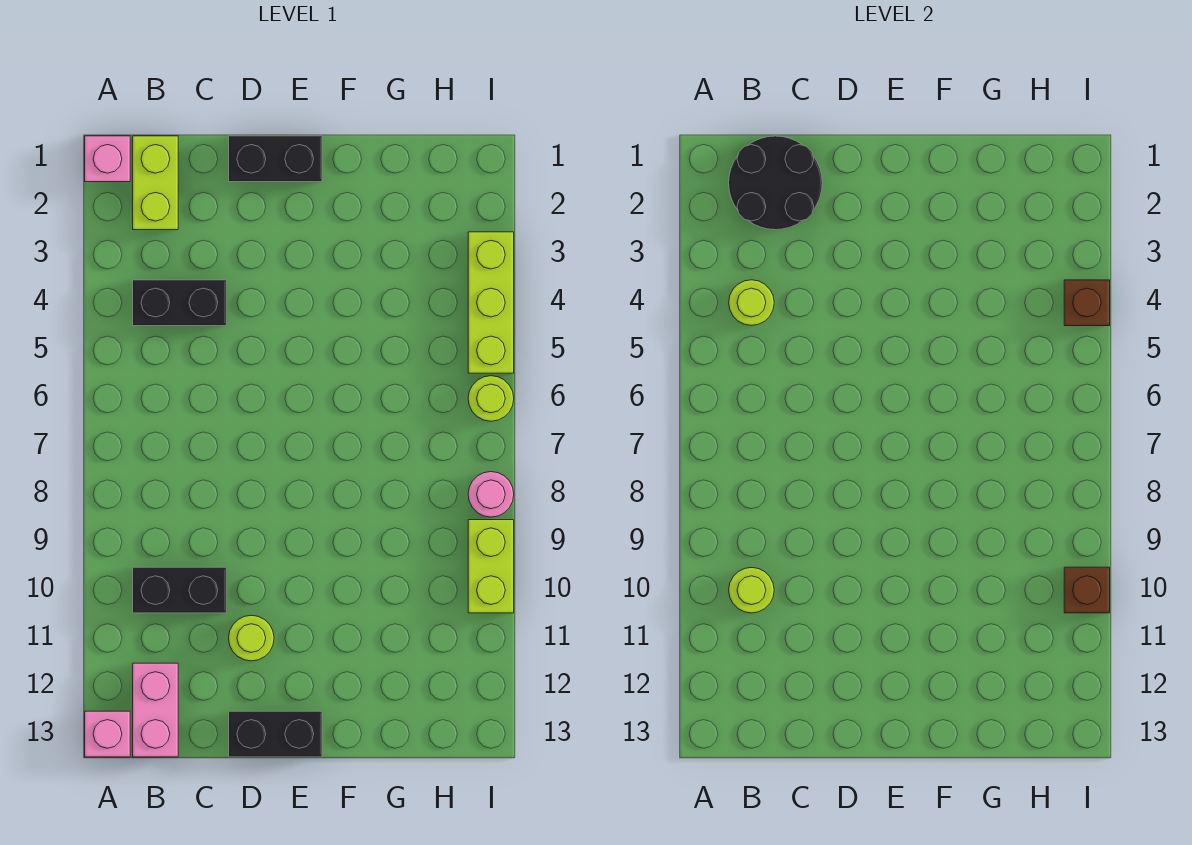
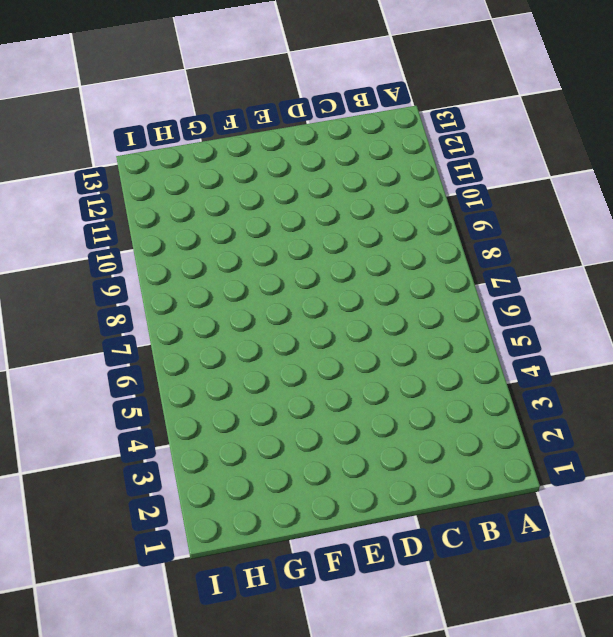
none -> pink 1x1 brick [85,136,130,182]
none -> pink 1x1 brick [85,711,130,757]
none -> lime 1x2 brick [133,136,178,230]

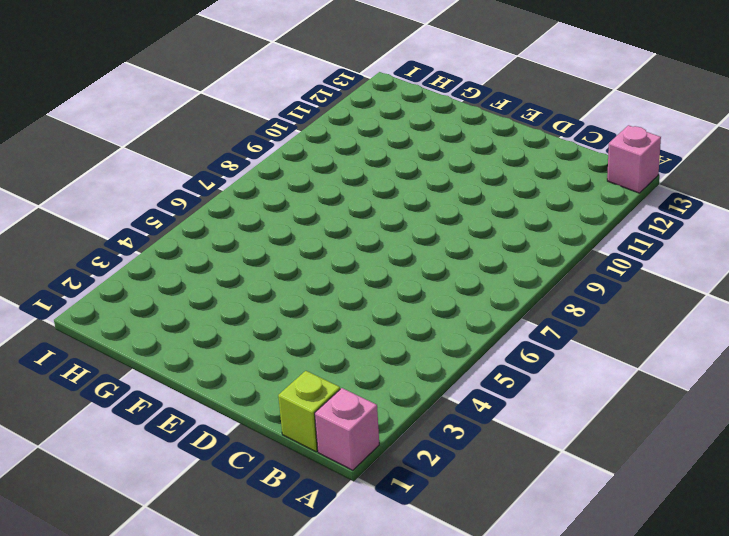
lime 1x1 brick [278,371,340,452] -> lime 1x2 brick [133,136,178,230]
none -> black 1x2 brick [133,280,226,326]
none -> black 1x2 brick [133,567,226,613]
none -> pink 1x2 brick [133,663,178,757]

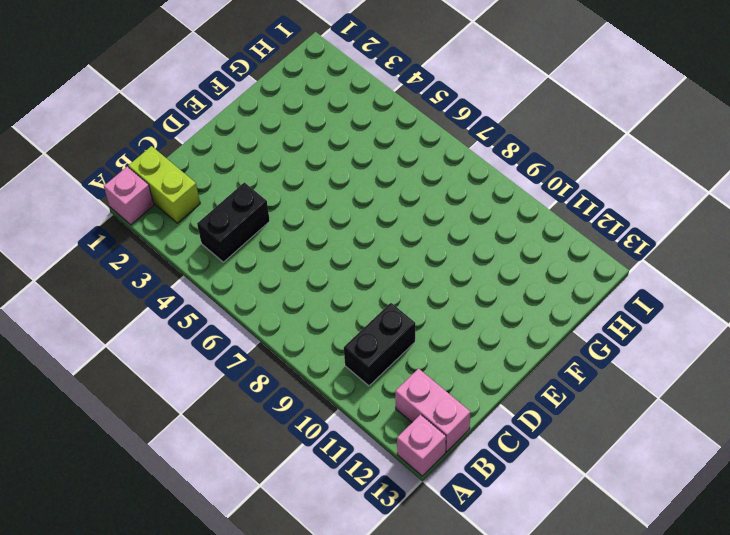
none -> black 1x2 brick [229,136,322,182]
none -> lime 1x1 round brick [229,615,274,661]
none -> black 1x2 brick [229,711,322,757]

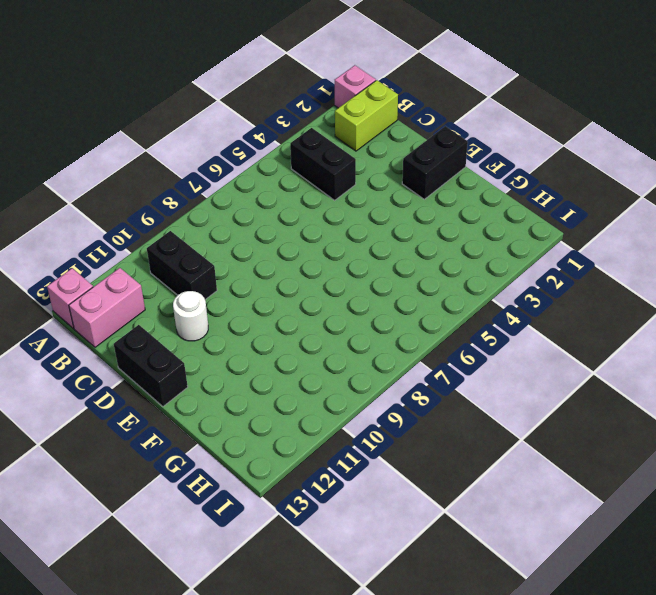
white 1x1 round brick [173,291,208,341] -> lime 1x1 round brick [229,615,274,661]
black 1x2 brick [402,126,468,199] -> black 1x2 brick turned to [229,136,322,182]
none -> lime 1x3 brick [468,232,514,373]
none -> lime 1x1 round brick [468,376,514,421]
none -> pink 1x1 round brick [468,472,514,517]

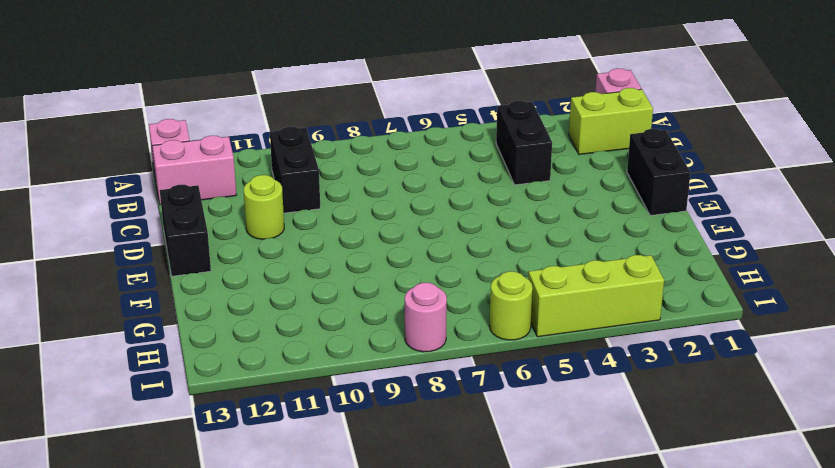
none -> lime 1x2 brick [468,520,514,613]
none -> black 2x2 round brick [729,136,822,230]
none -> lime 1x1 round brick [729,280,774,325]

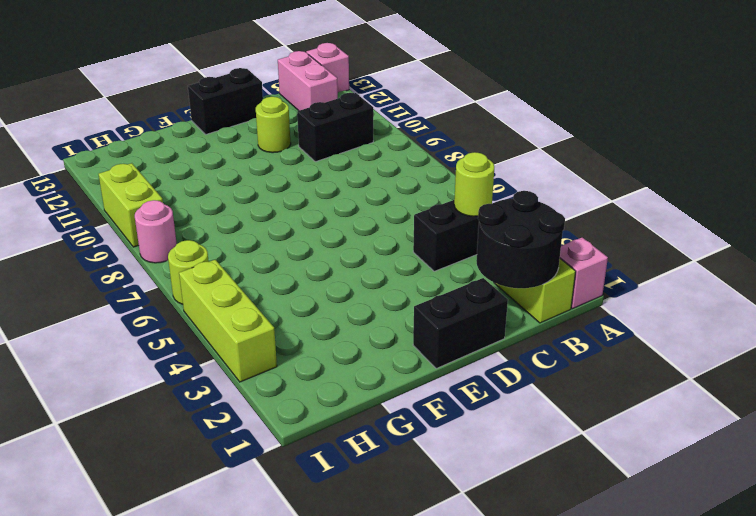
none -> lime 1x1 round brick [729,568,774,613]
none -> brown 1x1 brick [1064,280,1110,326]
none -> brown 1x1 brick [1064,567,1110,613]

